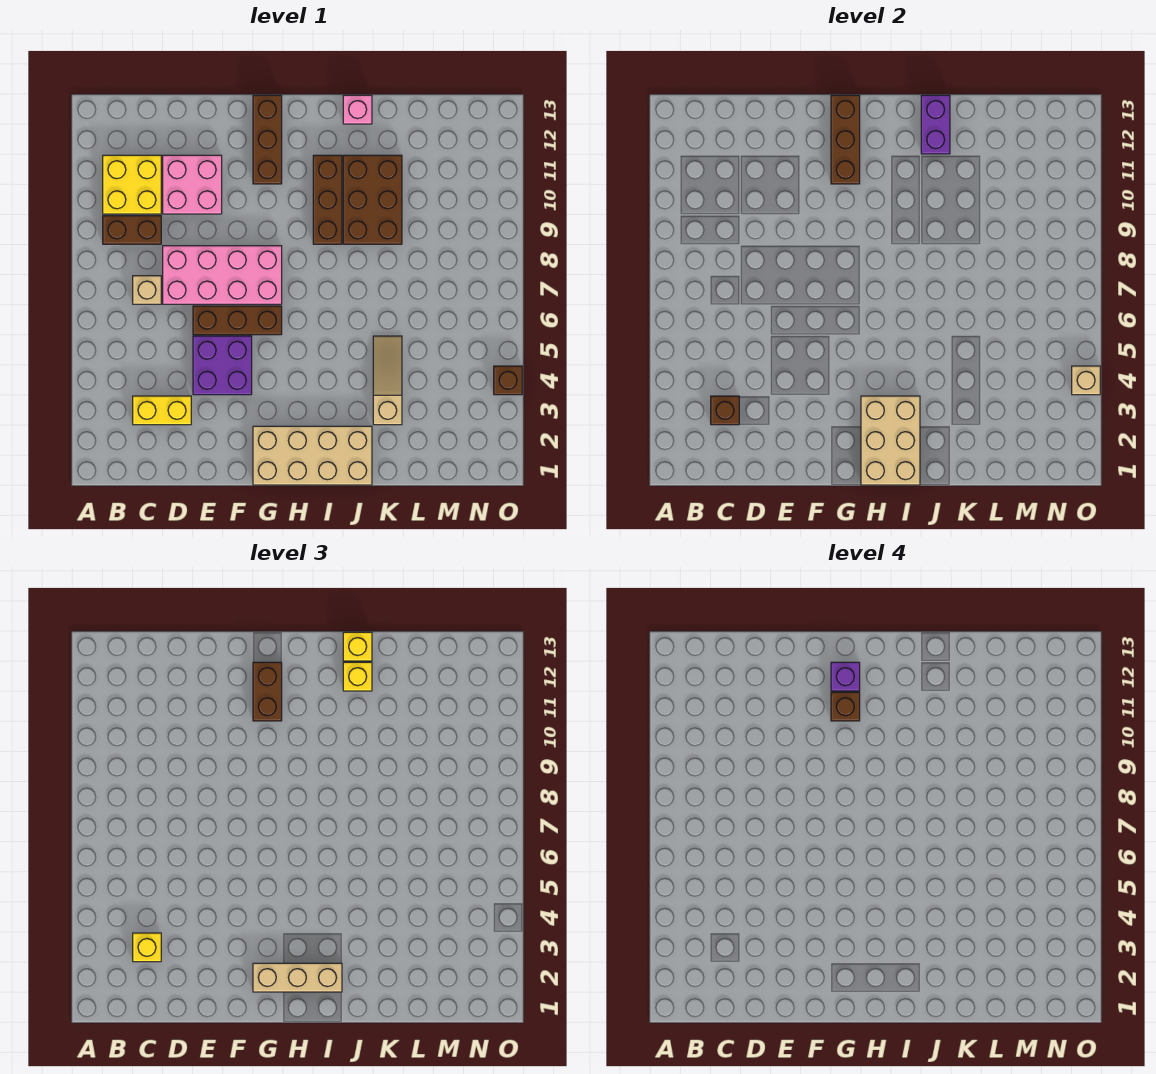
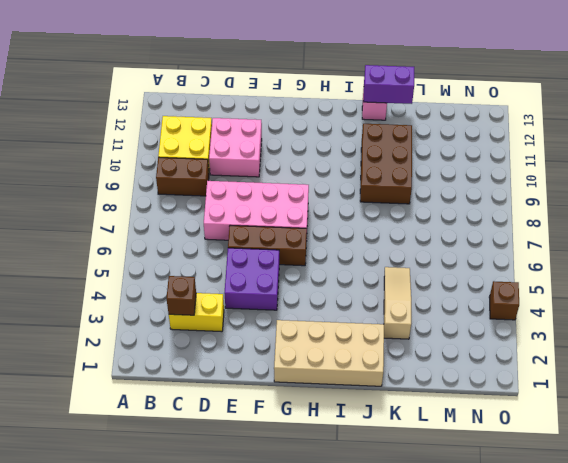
purple 1x2 brick [363,65,414,104] -> purple 1x2 brick turned to [921,95,950,154]
none -> tan 1x1 brick [133,276,161,304]
none -> brown 1x3 brick [253,95,282,184]
none -> brown 1x3 brick [313,155,342,244]

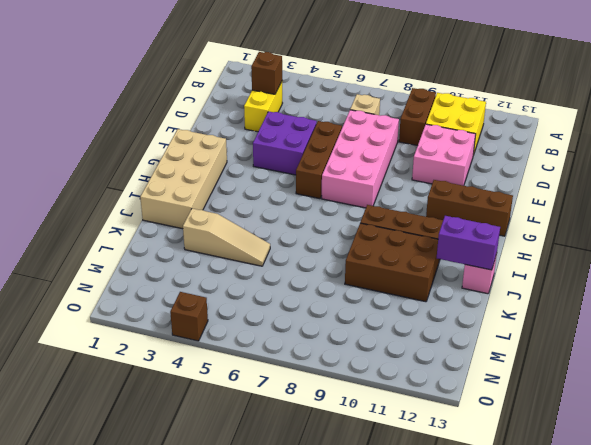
none -> brown 1x3 brick [831,95,860,184]
none -> tan 2x3 brick [861,396,920,485]
none -> tan 1x1 brick [1072,366,1100,395]

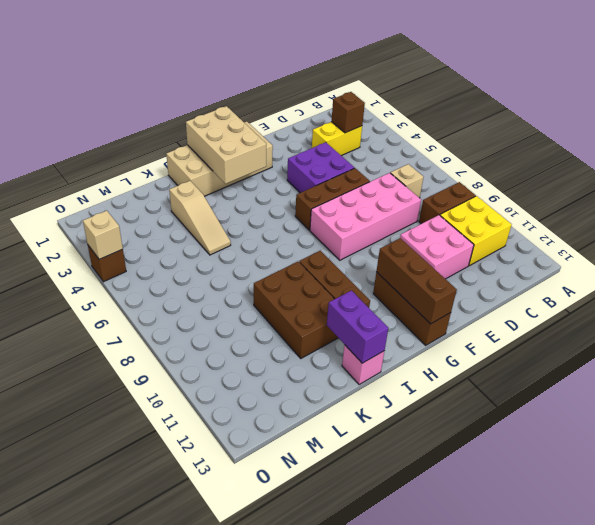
none -> yellow 1x1 brick [133,933,161,962]
none -> tan 1x3 brick [253,963,342,992]
none -> brown 1x2 brick [253,662,282,721]

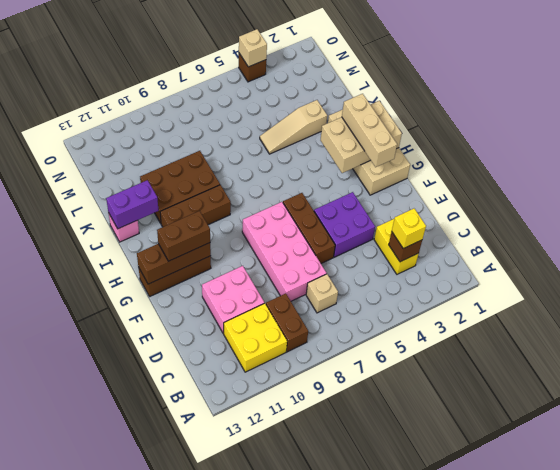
none -> yellow 1x1 brick [343,662,372,691]
none -> yellow 1x1 brick [343,632,372,661]
none -> brown 1x1 brick [831,692,860,721]

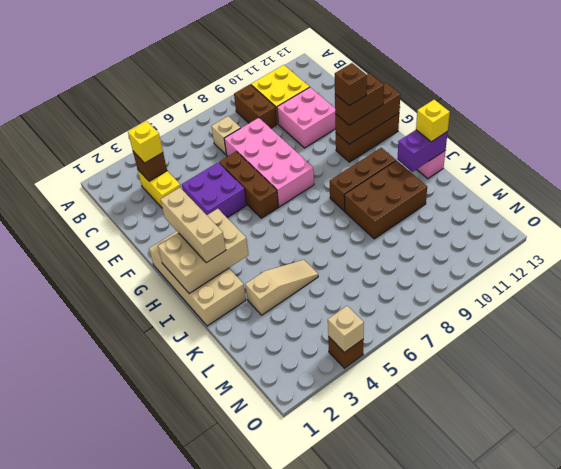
none -> yellow 1x1 brick [343,662,372,691]
none -> purple 1x1 brick [831,662,860,691]

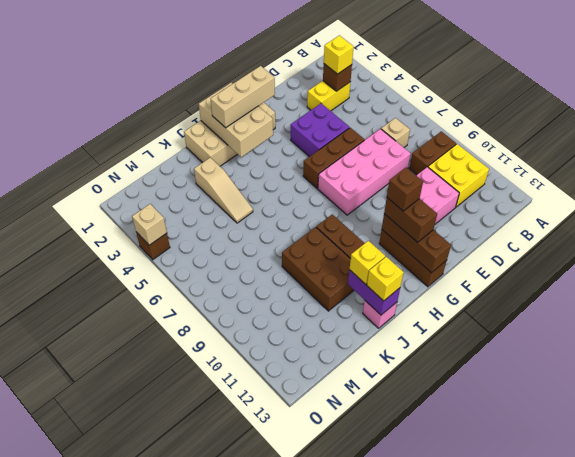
none -> purple 1x1 brick [831,662,860,691]

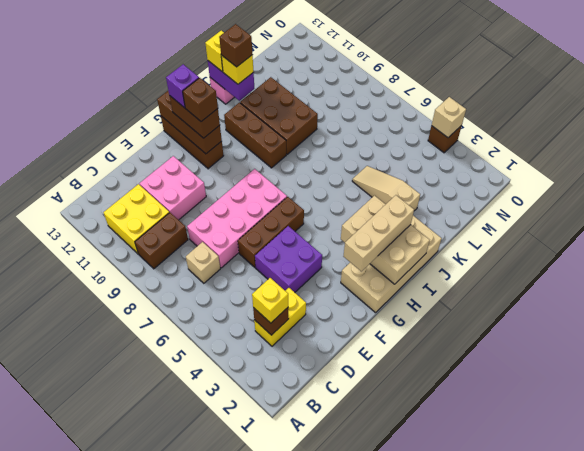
brown 1x1 brick [219,24,252,67] -> none

